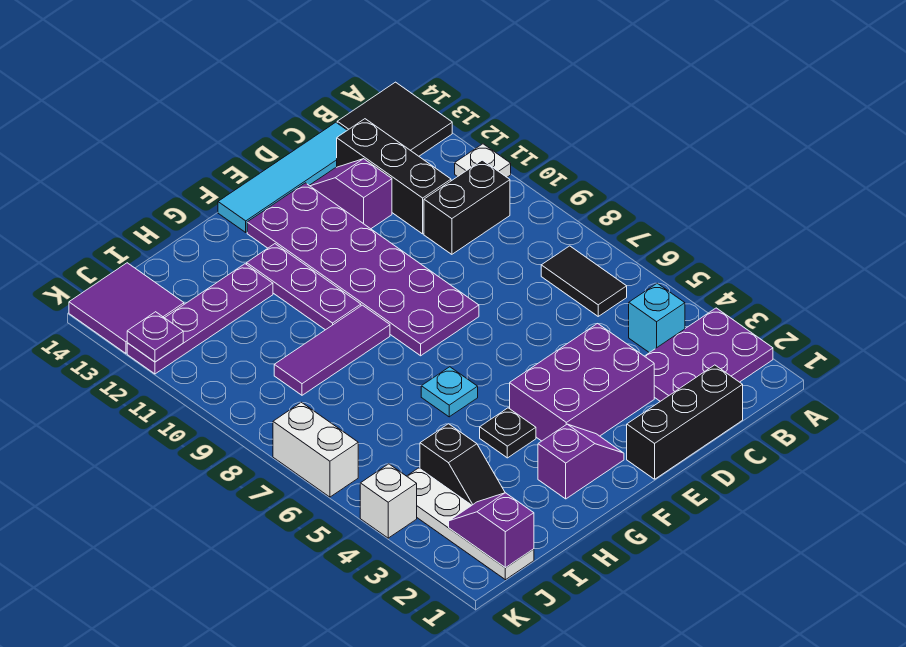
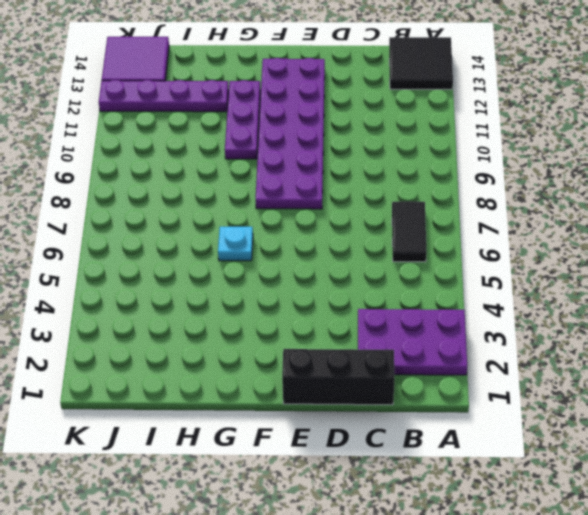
none -> white 1x1 plate [455,144,511,177]
none -> cyan 1x1 brick [629,283,685,353]
none -> black 1x2 brick [424,160,510,254]

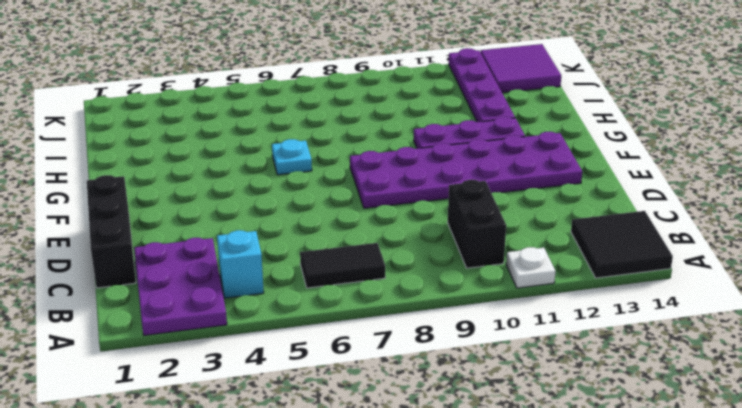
none -> black 1x3 brick [337,119,451,234]
none -> cyan 1x4 tile [218,122,347,232]
none -> purple 2x3 brick [510,324,654,441]

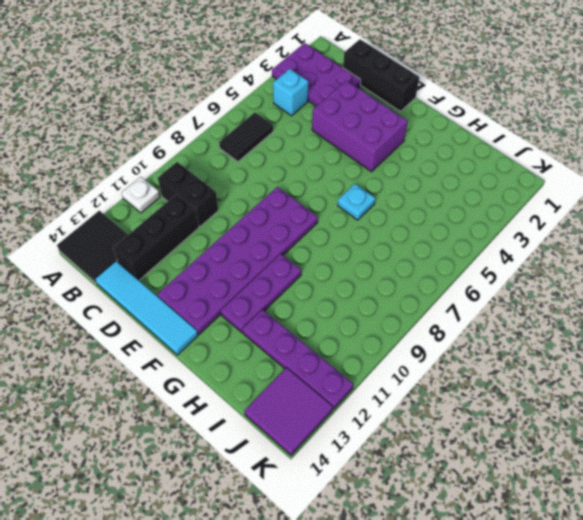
none -> purple 1x2 slope [309,159,392,229]
none -> purple 1x2 slope [538,424,624,499]
none -> black 1x1 plate [480,408,536,458]

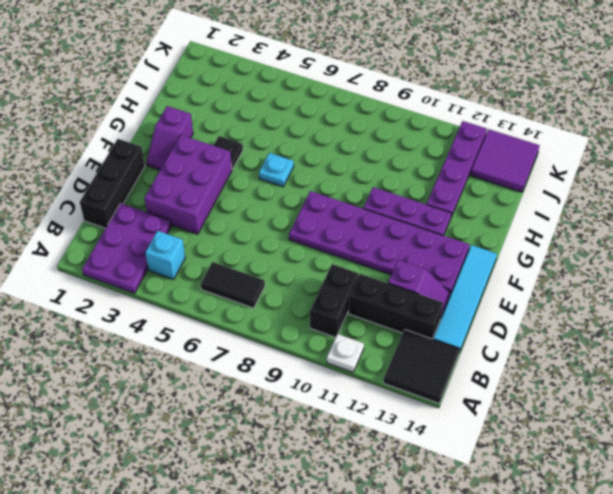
none -> purple 1x3 tile [274,305,390,395]
none -> black 1x2 slope [420,424,505,505]
none -> white 1x4 plate [407,468,534,580]

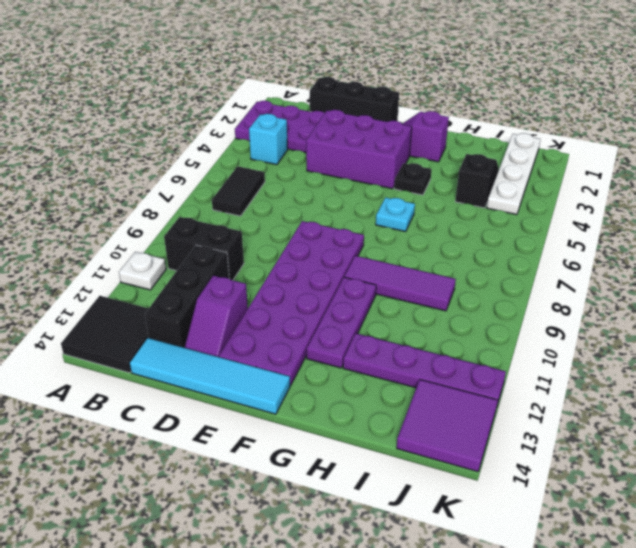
none -> white 1x1 brick [360,464,417,538]
none -> white 1x2 brick [273,402,358,497]
none -> purple 1x2 slope [449,493,534,568]

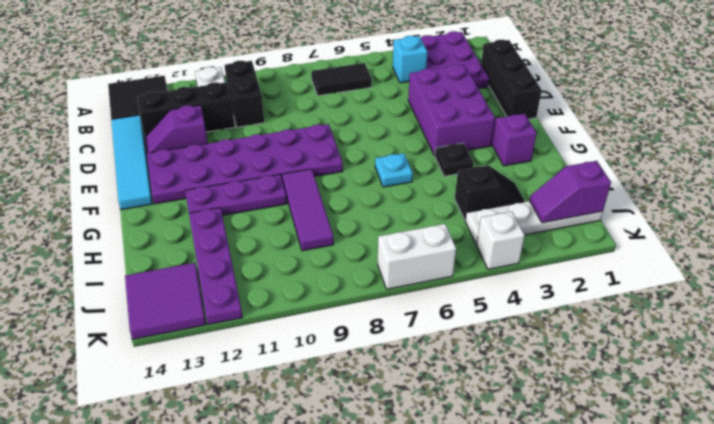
none -> purple 1x1 plate [127,312,183,362]

